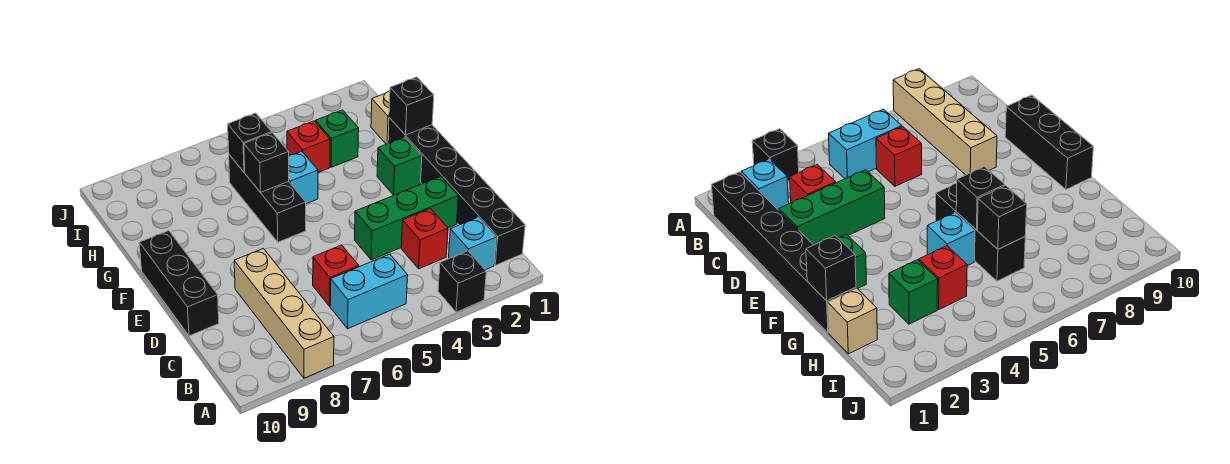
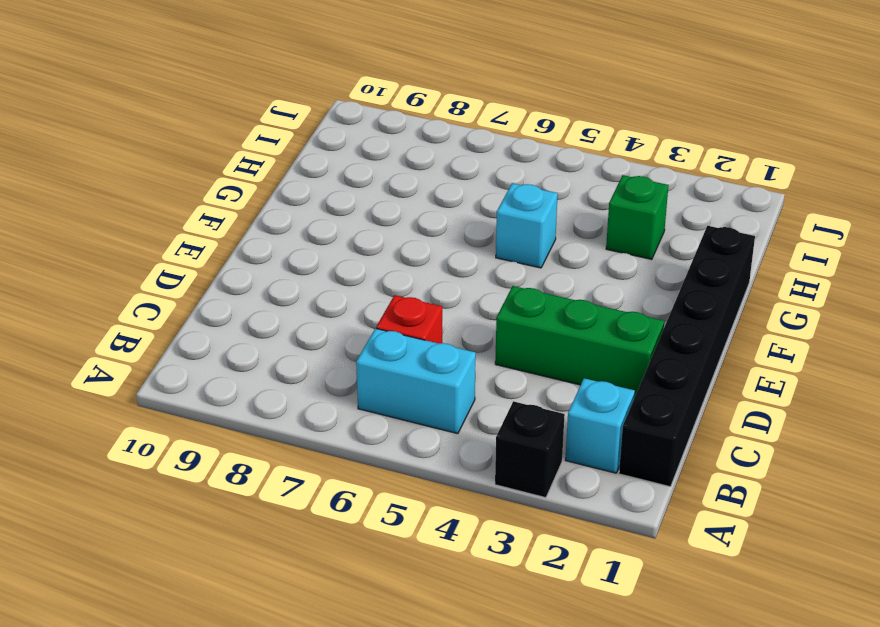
none -> tan 1x4 brick [234,248,334,378]
none -> red 1x1 brick [401,209,448,269]
none -> black 1x3 brick [139,231,219,336]

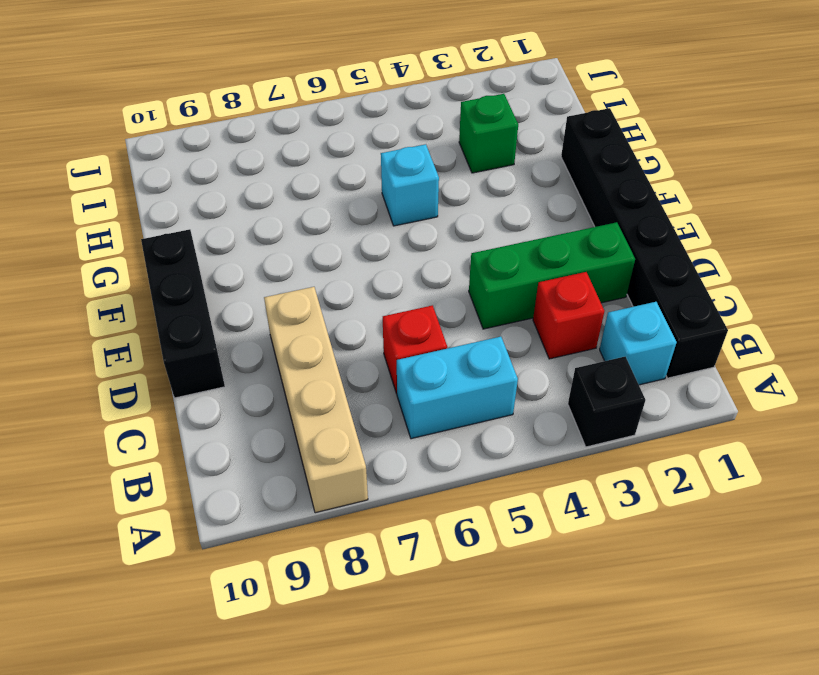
none -> green 1x1 brick [377,137,422,195]
none -> black 1x3 brick [229,155,306,242]
none -> tan 1x1 brick [371,91,390,144]

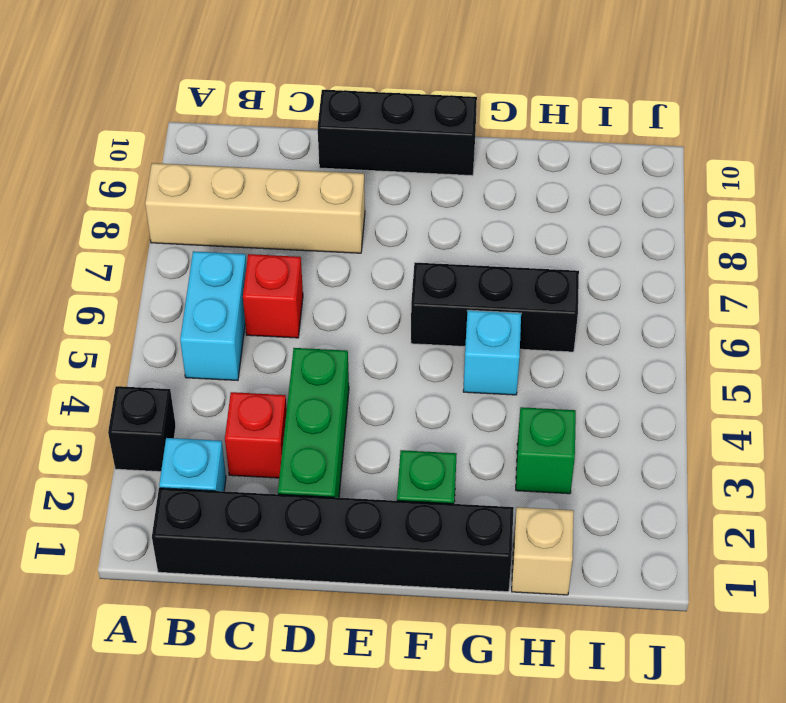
none -> red 1x1 brick [287,121,330,173]
none -> black 1x1 brick [389,77,434,135]
none -> black 1x1 brick [244,133,289,192]

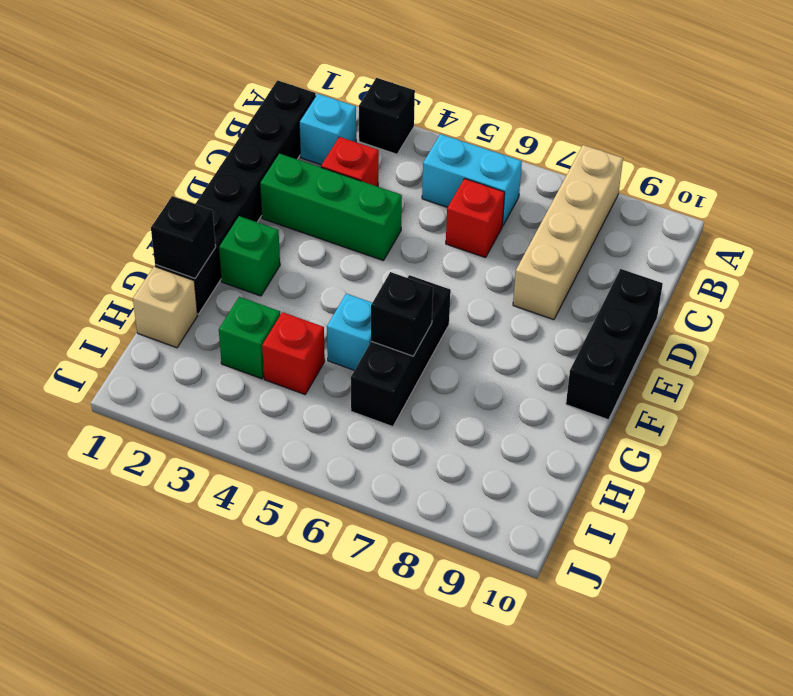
none -> black 1x1 brick [228,113,272,172]

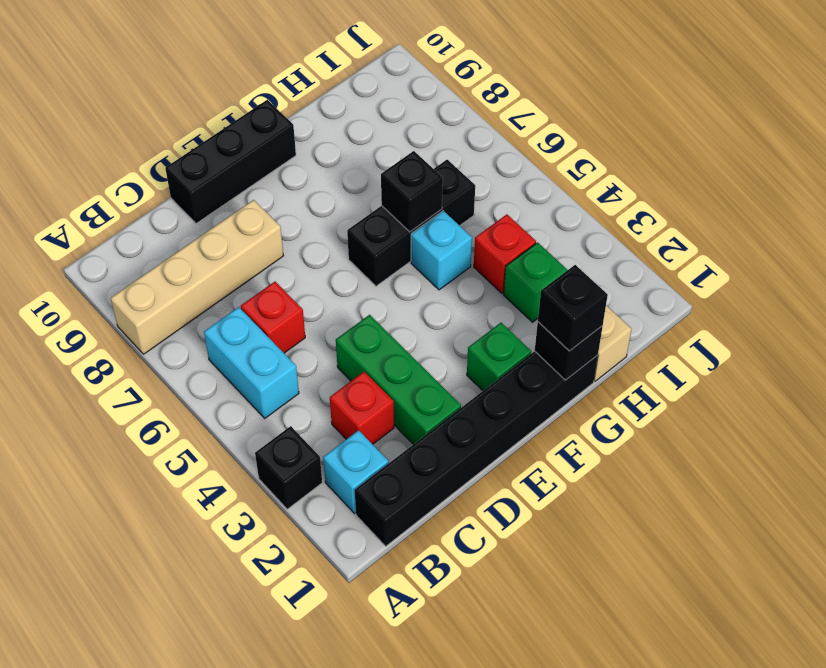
black 1x1 brick [538,265,608,351] -> black 1x1 brick moved to [228,113,272,172]

